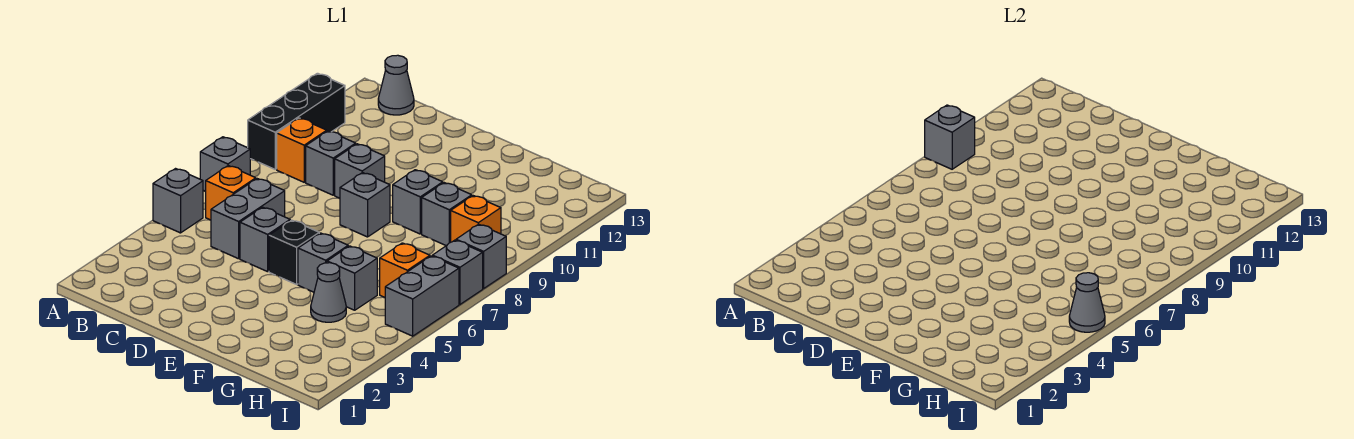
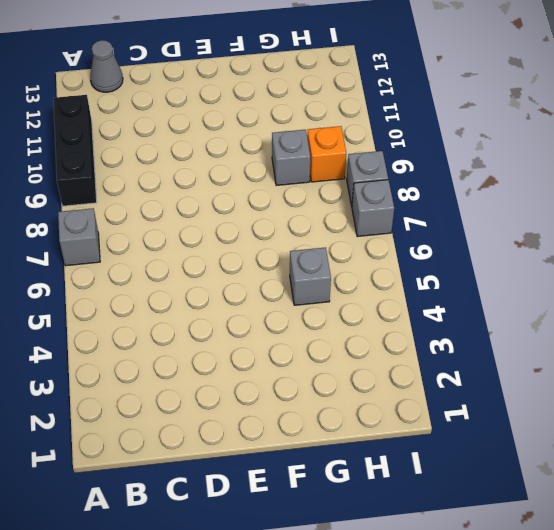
none -> grey 1x1 brick [153,169,203,233]
none -> orange 1x1 brick [205,166,256,220]
none -> orange 1x1 brick [277,118,327,182]

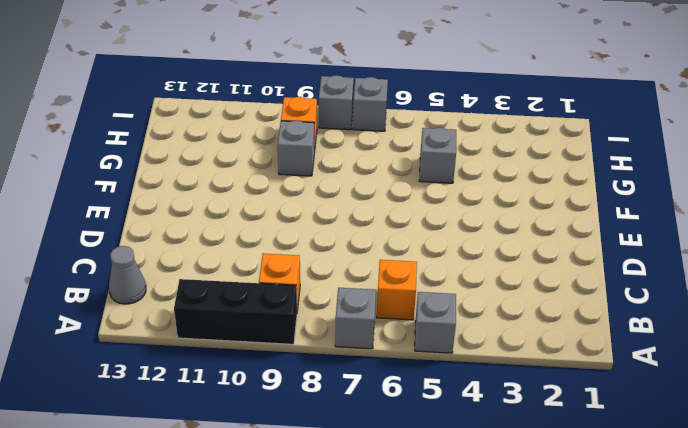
none -> grey 1x2 brick [211,179,285,259]
none -> grey 1x1 brick [306,131,356,195]
none -> grey 1x1 brick [240,207,290,272]

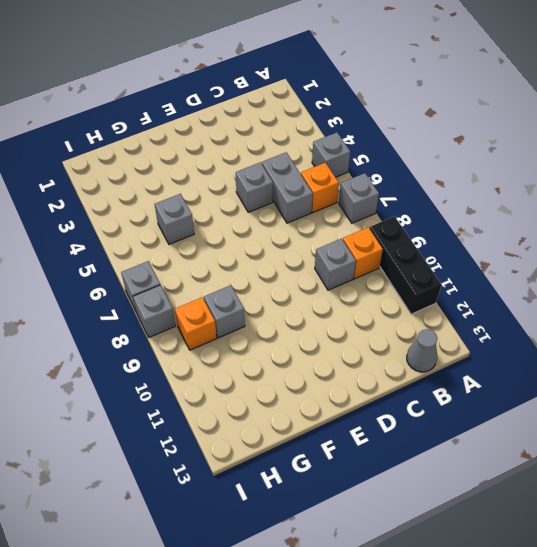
none -> grey 1x1 brick [335,144,385,198]
none -> black 1x1 brick [269,220,319,284]
none -> grey 1x1 brick [340,172,390,237]

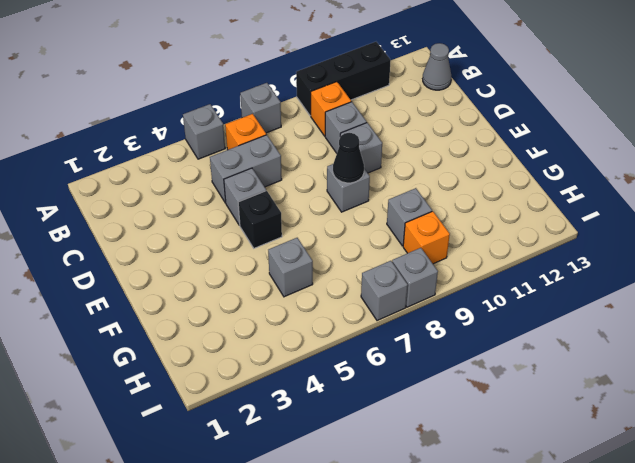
black 1x1 cone [333,133,364,183] -> none
none -> grey 1x1 brick [298,233,348,292]
none -> grey 1x1 brick [393,170,443,234]
none -> grey 1x1 cone [311,263,346,322]

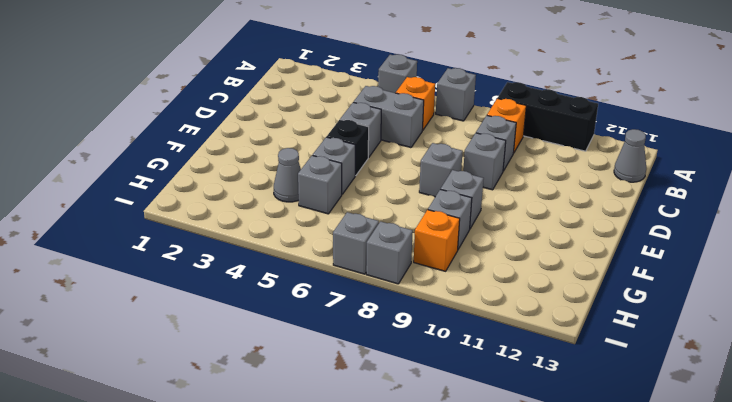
none -> orange 1x1 brick [380,243,430,298]
none -> grey 1x2 brick [385,256,459,336]
none -> grey 1x1 brick [925,105,975,169]

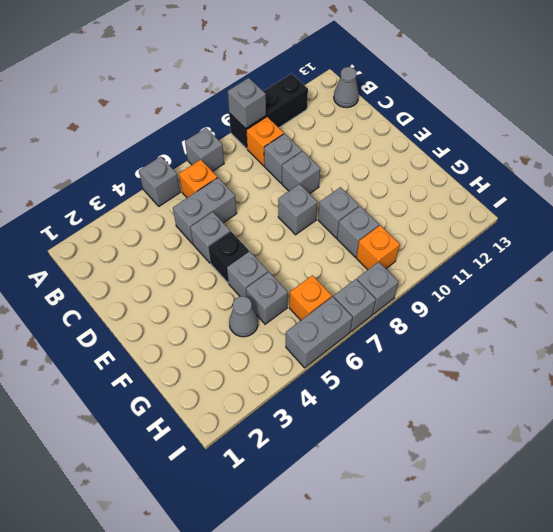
none -> grey 1x1 cone [1069,273,1105,332]

